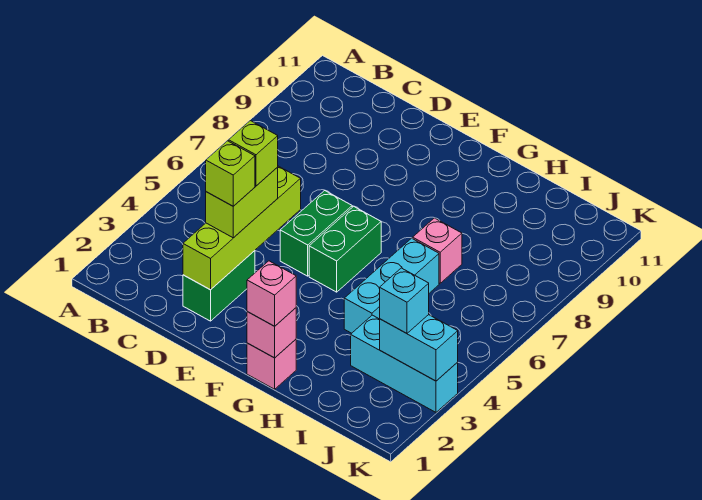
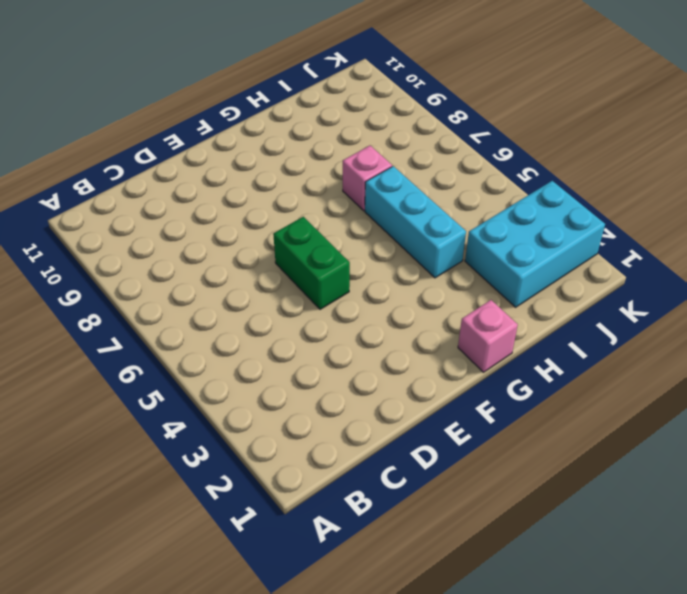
cyan 2x3 brick [465,181,605,307] -> cyan 1x3 brick [351,315,458,412]
none -> green 1x2 brick [183,251,255,321]
none -> green 1x2 brick [309,206,381,292]
none -> lime 1x4 brick [183,166,301,290]

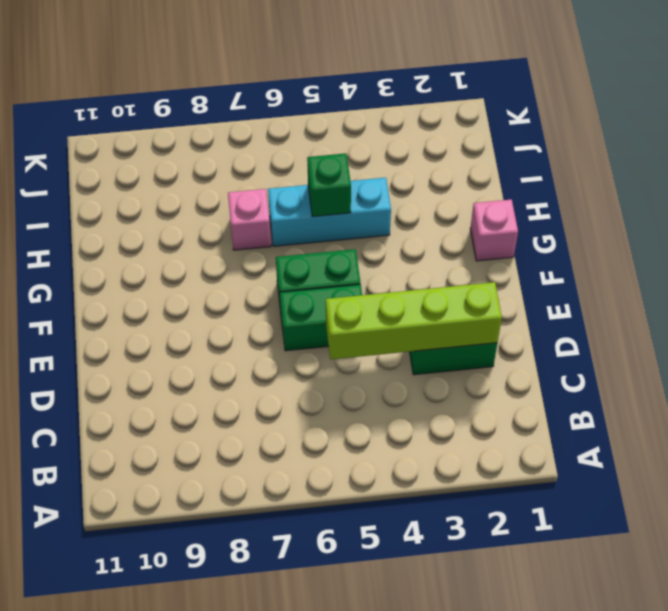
green 1x1 brick [307,153,351,217] -> none
none -> cyan 1x3 brick [351,315,458,412]
none -> pink 1x1 brick [247,308,296,358]
none -> cyan 1x2 brick [380,315,458,381]

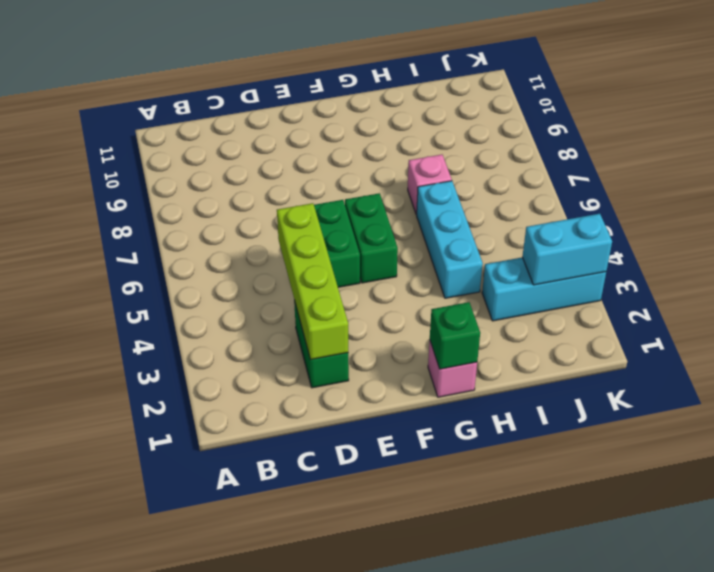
green 1x1 brick [430,302,480,369] -> pink 1x1 brick [247,308,296,358]
none -> lime 1x2 brick [206,167,278,238]
none -> pink 1x1 brick [247,261,296,326]
none -> cyan 1x1 brick [380,268,429,333]

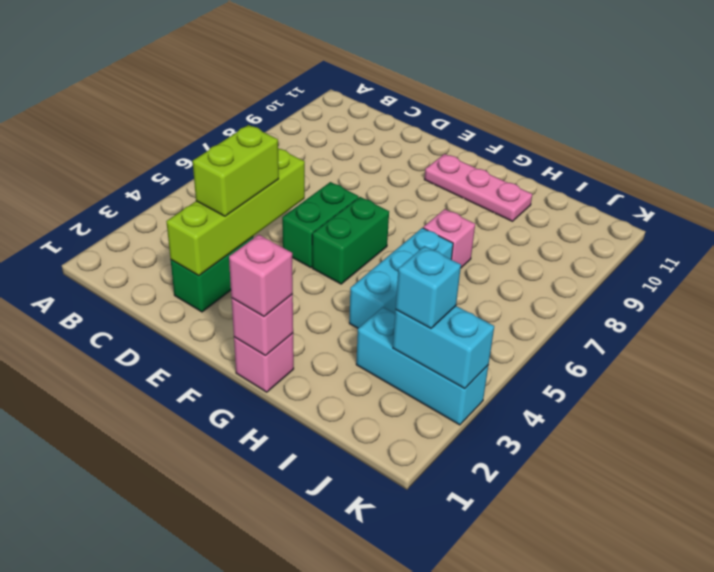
pink 1x3 plate [424,154,532,221] -> none
none -> lime 1x1 brick [206,141,255,206]
none -> lime 1x1 brick [228,121,278,186]

